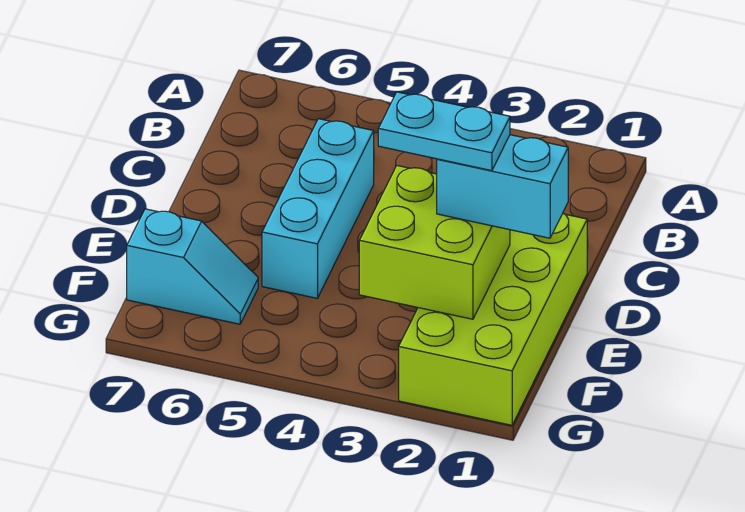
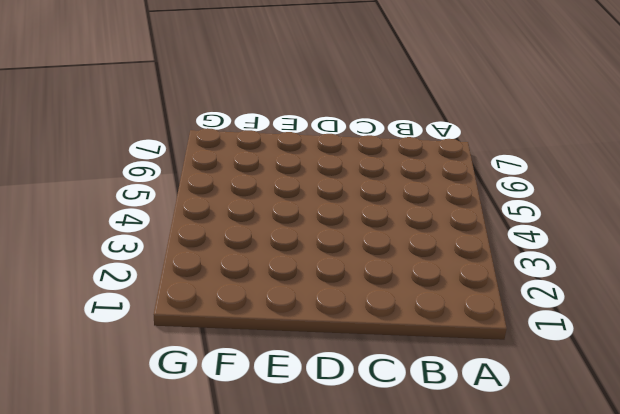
none -> cyan 1x3 brick [262,119,374,298]
none -> lime 2x4 brick [399,213,587,425]

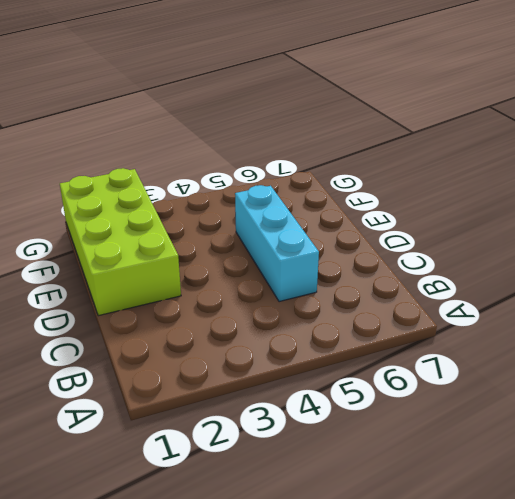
none -> cyan 1x2 slope [127,209,258,324]
none -> lime 2x2 brick [359,165,510,319]

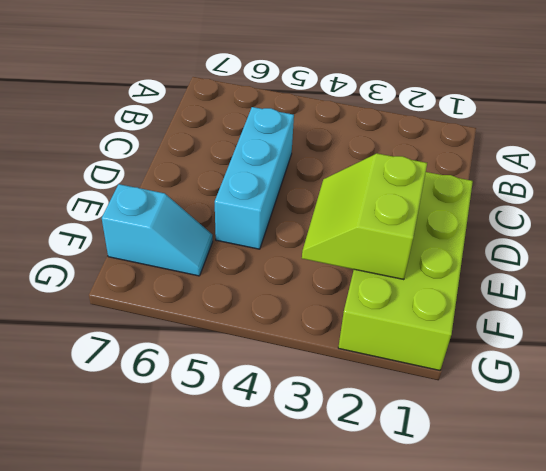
lime 2x2 slope [302,153,427,280] -> lime 2x2 brick [359,165,510,319]
none -> cyan 1x2 brick [437,135,568,238]
none -> cyan 1x2 plate [378,92,510,171]

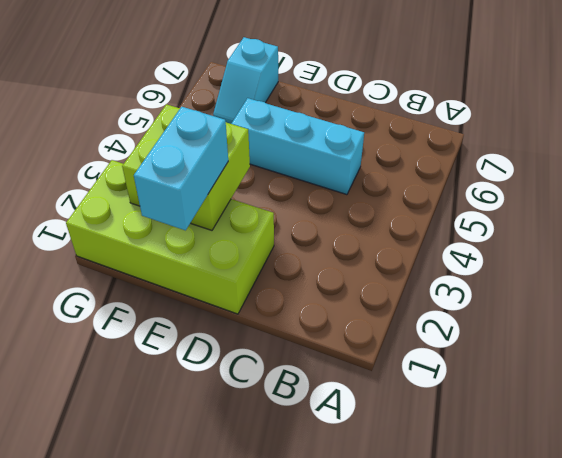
none -> cyan 1x2 plate [378,92,510,171]

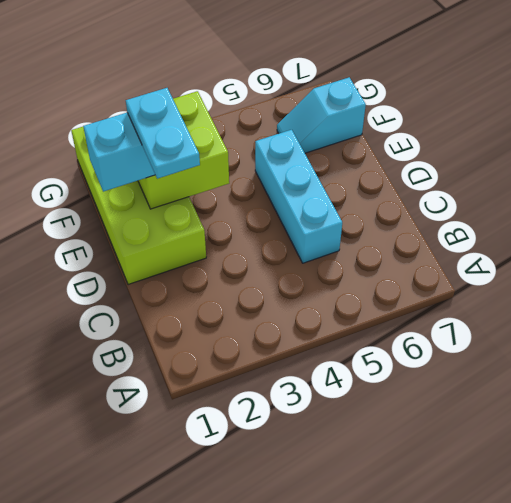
cyan 1x2 plate [126,88,200,179] -> cyan 1x2 plate turned to [378,92,510,171]

